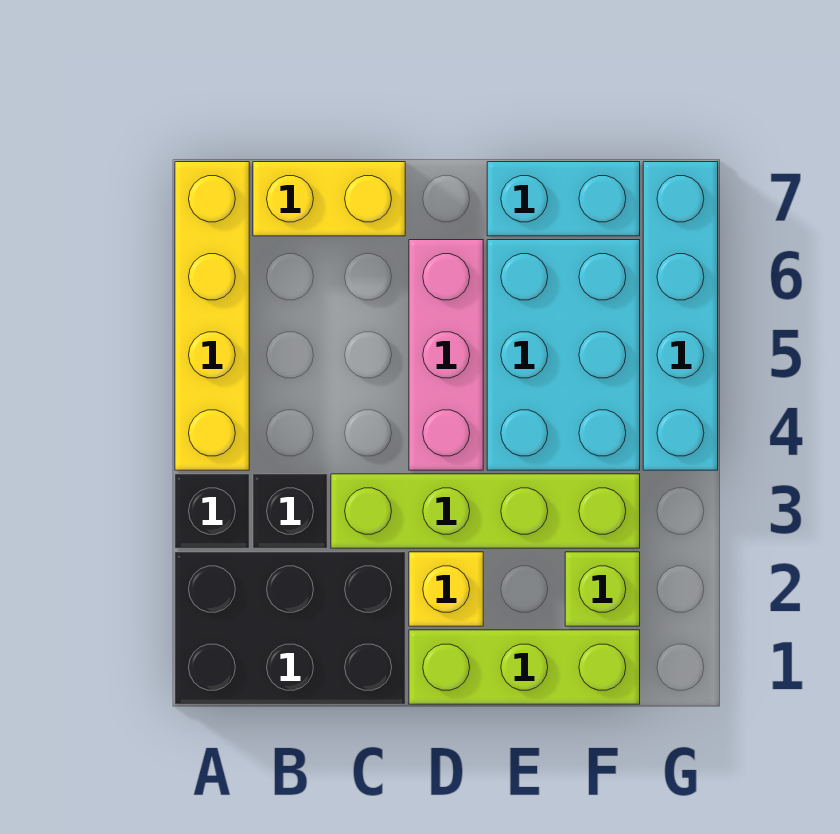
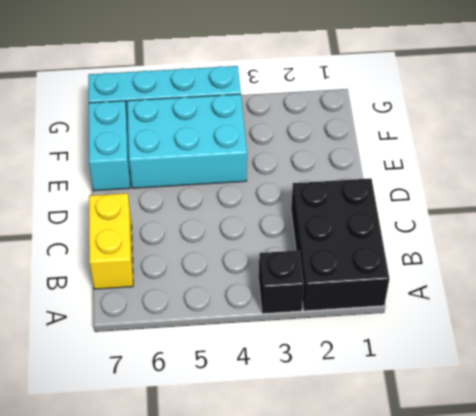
none -> yellow 1x4 brick [175,162,249,470]
none -> black 1x1 brick [253,474,327,548]
none -> lime 1x4 brick [331,474,640,548]

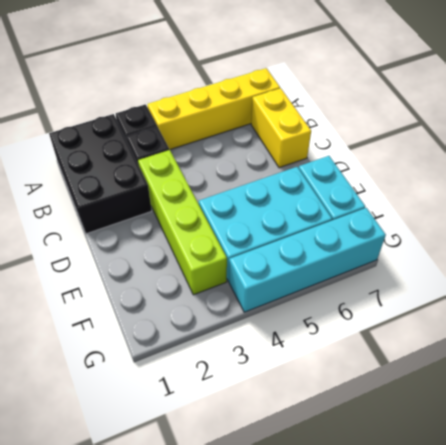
none -> lime 1x3 brick [409,630,640,704]
none -> yellow 1x1 brick [409,552,483,626]
none -> pink 1x3 brick [409,240,483,470]

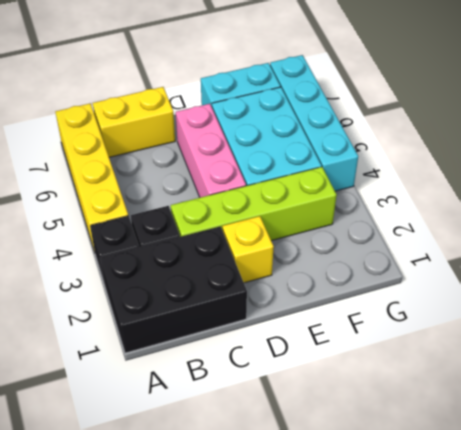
none -> lime 1x3 brick [409,630,640,704]
none -> lime 1x1 brick [565,552,640,626]

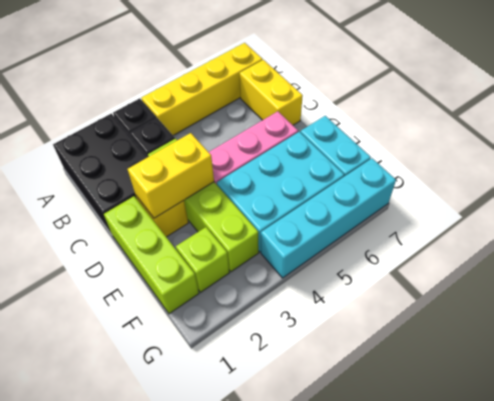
yellow 1x2 brick [128,133,214,218] -> none

